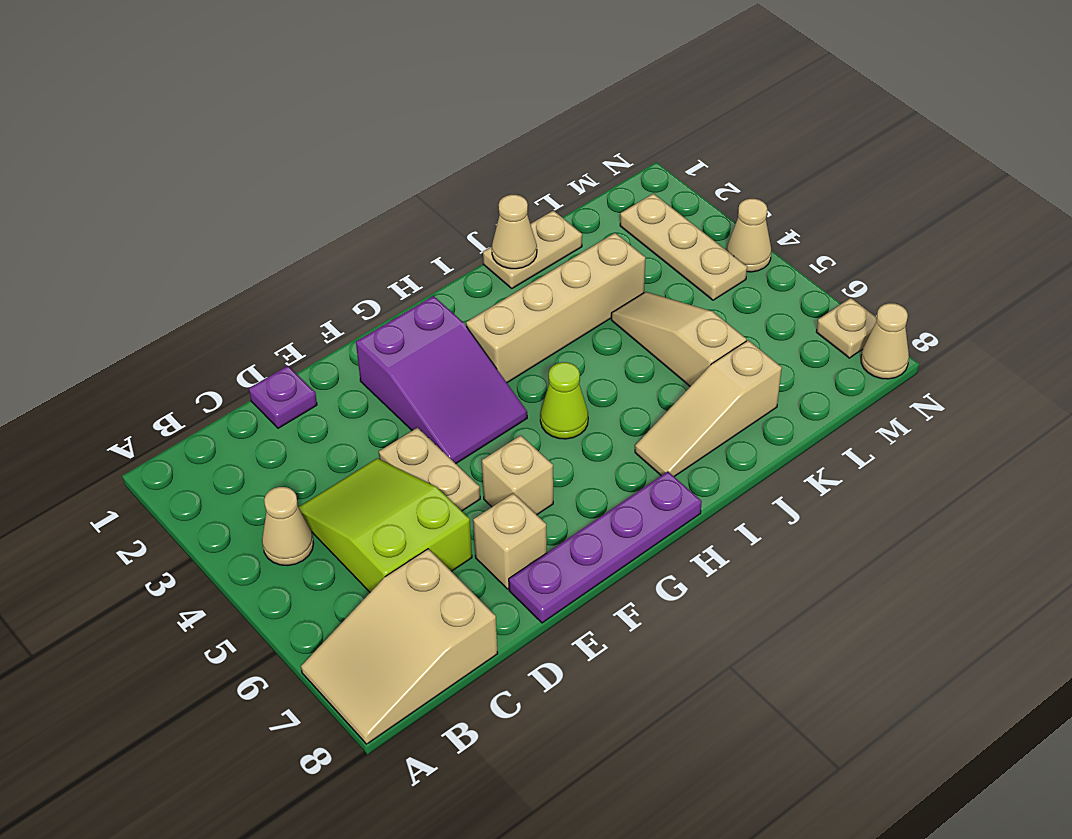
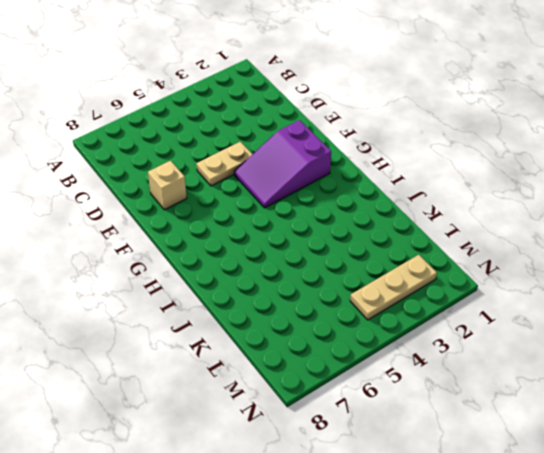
none -> tan 2x3 slope [301,549,498,744]
none -> tan 1x1 cone [262,487,314,566]
none -> lime 2x3 slope [299,458,472,592]

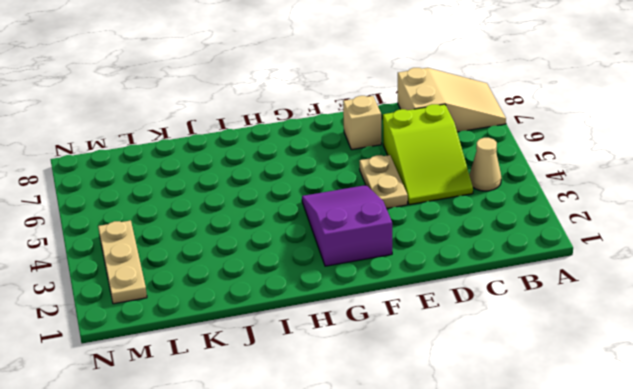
none -> purple 1x1 plate [249,366,317,428]
none -> purple 1x4 plate [509,472,702,623]
none -> tan 1x1 brick [482,435,553,515]

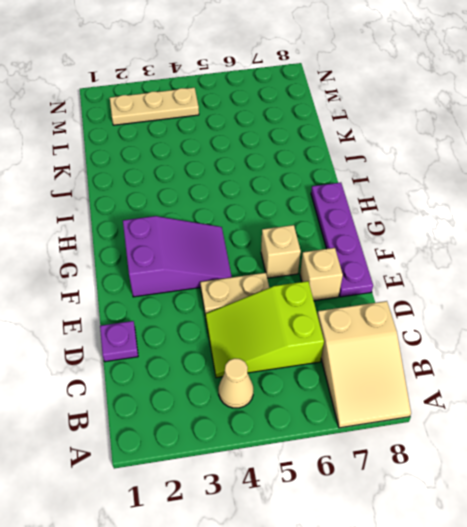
none -> tan 1x4 brick [466,233,646,383]
none -> lime 1x1 cone [540,362,588,439]
none -> tan 1x3 slope [635,340,782,477]

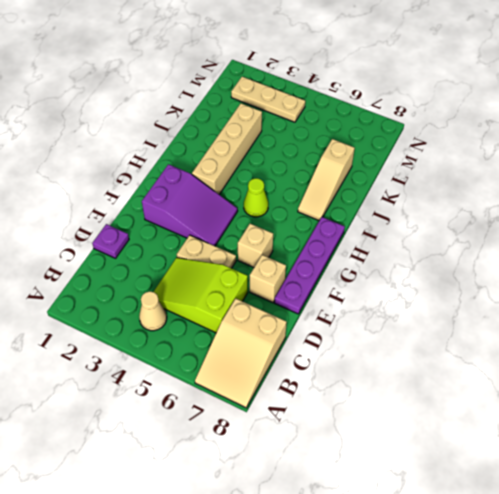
none -> tan 1x2 plate [483,211,582,288]
none -> tan 1x3 slope [611,292,746,386]
none -> tan 1x1 cone [727,199,771,272]

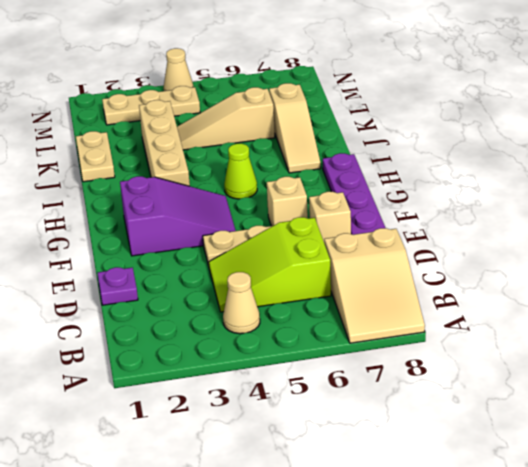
none -> tan 1x1 plate [816,298,877,358]
none -> tan 1x1 cone [861,303,909,379]
none -> tan 1x1 cone [492,195,537,269]

